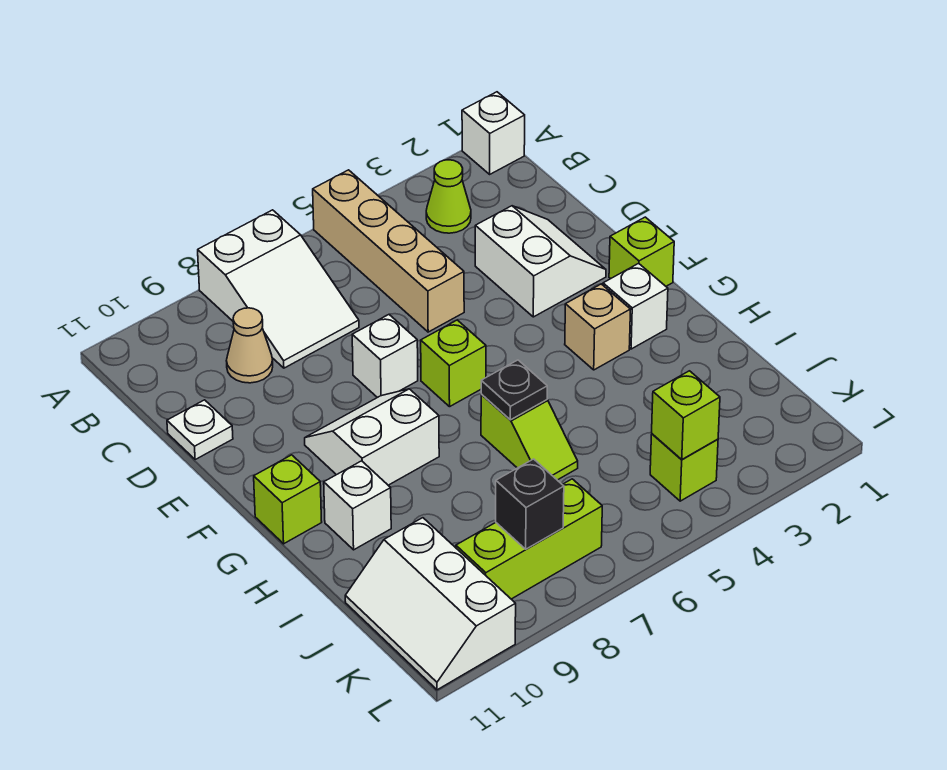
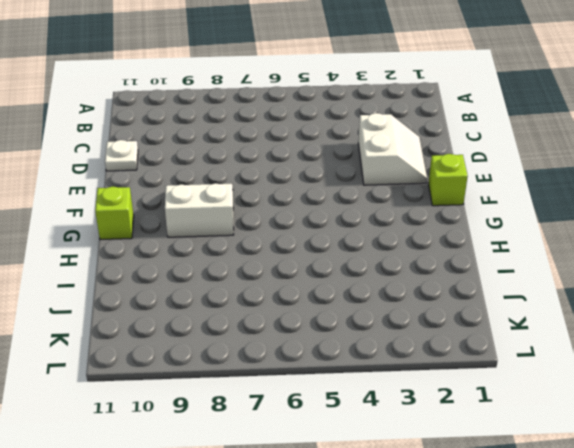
none -> white 1x1 brick [462,92,525,174]
none -> tan 1x4 brick [313,170,464,332]
none -> white 2x3 slope [198,210,359,368]

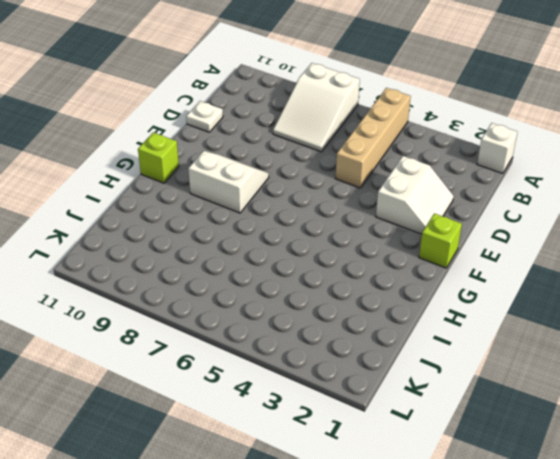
none -> lime 1x1 cone [426,160,471,233]
none -> tan 1x1 cone [226,308,273,383]
none -> white 1x1 brick [352,315,418,398]

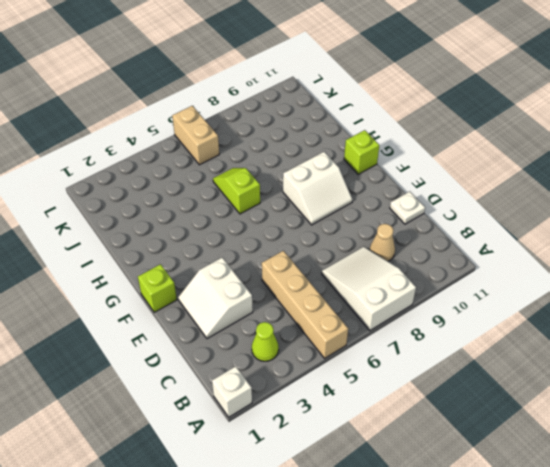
tan 1x2 brick [172,106,219,165] -> none
none -> white 1x1 brick [352,315,418,398]
none -> lime 1x1 brick [421,320,486,407]
none -> white 1x1 brick [603,263,668,349]

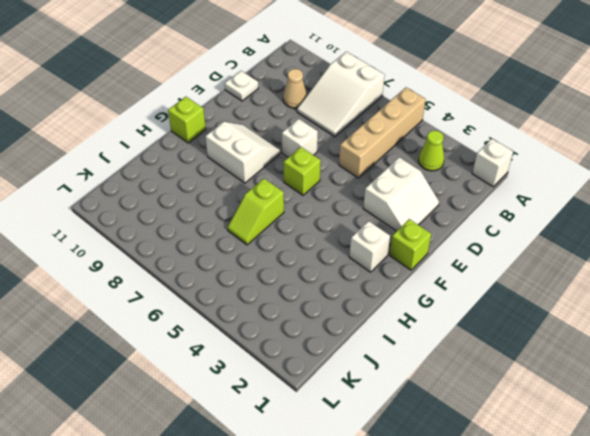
none -> tan 1x1 brick [565,284,631,370]
none -> white 1x1 brick [324,461,391,550]
none -> white 2x3 slope [345,518,516,690]

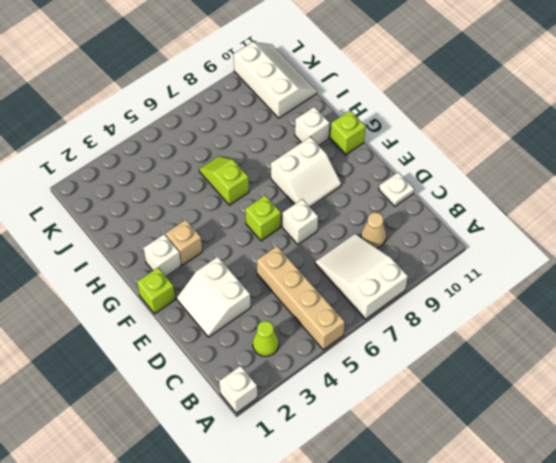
none -> lime 1x1 brick [650,434,718,501]
none -> lime 1x3 brick [456,479,602,599]
none -> black 1x1 plate [481,360,547,420]

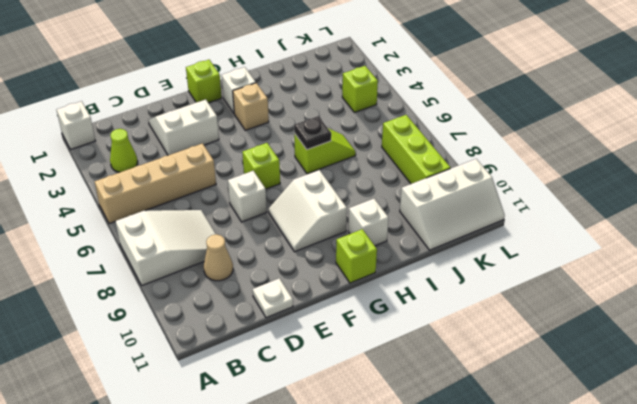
none -> lime 1x1 brick [652,371,720,460]
none -> black 1x1 brick [496,459,564,549]

